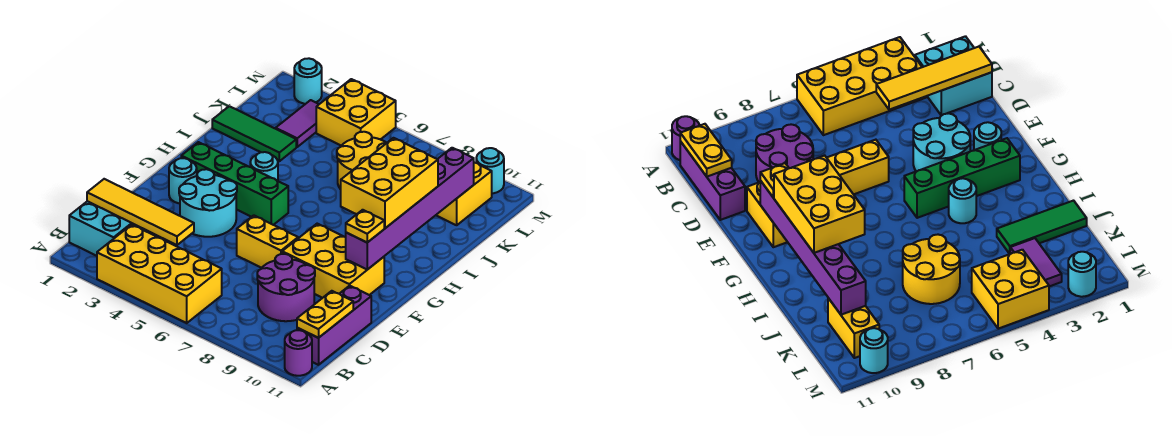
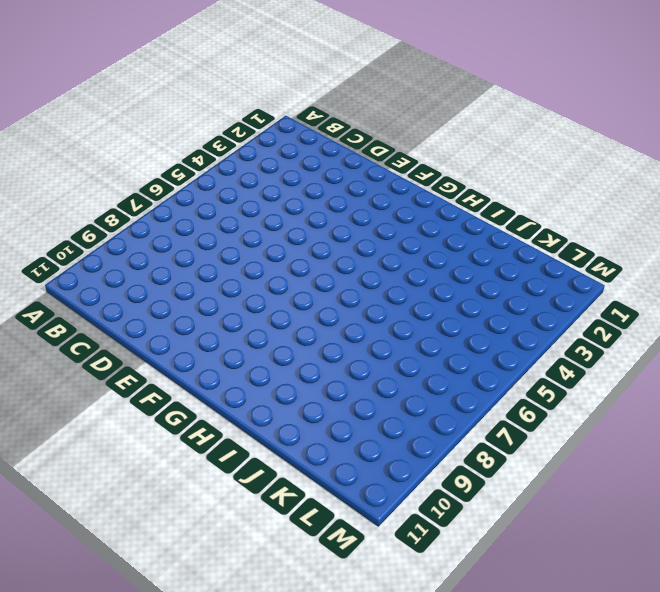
none -> yellow 2x4 brick [97,225,222,323]
none -> purple 1x1 round brick [285,330,312,376]
none -> cyan 2x2 brick [69,201,149,256]

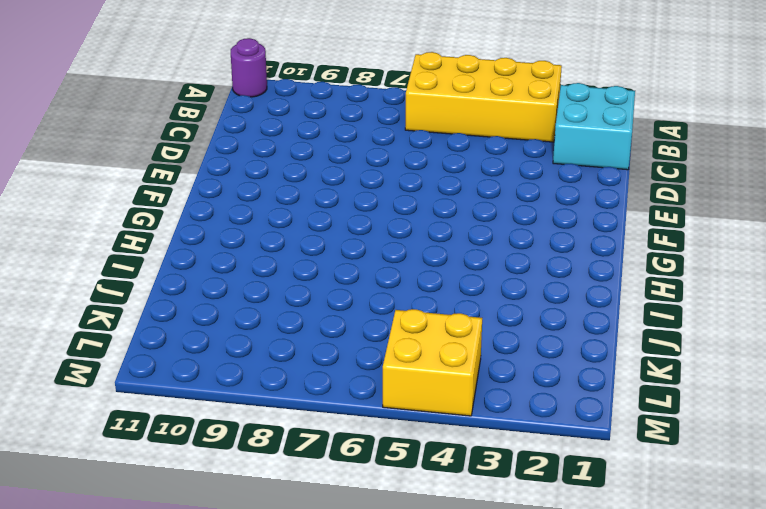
none -> purple 1x3 brick [297,286,371,365]
none -> purple 2x2 round brick [257,254,315,321]
none -> cyan 2x2 round brick [179,169,237,237]

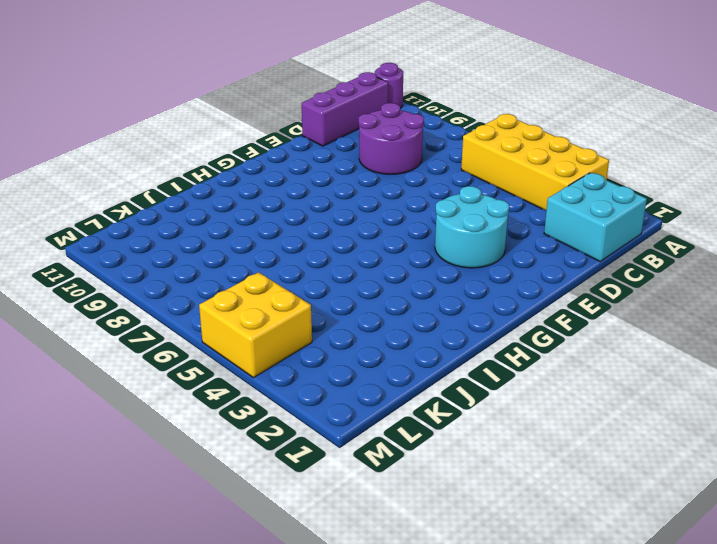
none -> yellow 1x2 brick [237,215,298,268]
none -> yellow 2x3 brick [282,224,384,298]
none -> cyan 1x1 round brick [169,158,197,203]

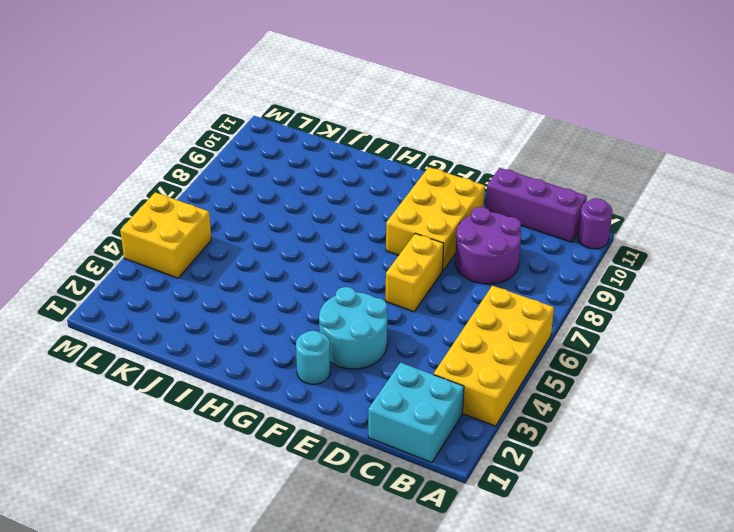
none -> green 1x4 brick [181,142,288,225]
none -> cyan 1x1 round brick [250,152,278,181]
none -> green 1x3 tile [212,106,296,161]

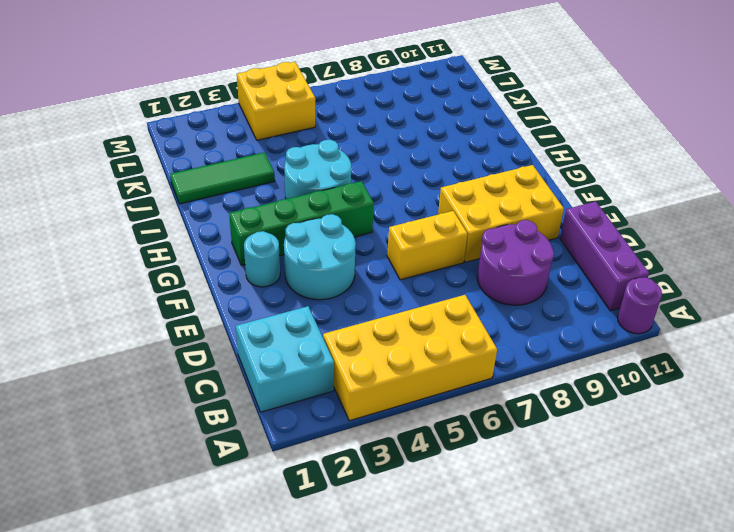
cyan 2x2 round brick [284,140,351,199] -> cyan 1x1 round brick [250,152,278,181]
none -> yellow 2x2 round brick [337,132,386,189]
none -> purple 1x2 tile [276,100,319,147]
none -> yellow 1x2 brick [436,163,492,225]

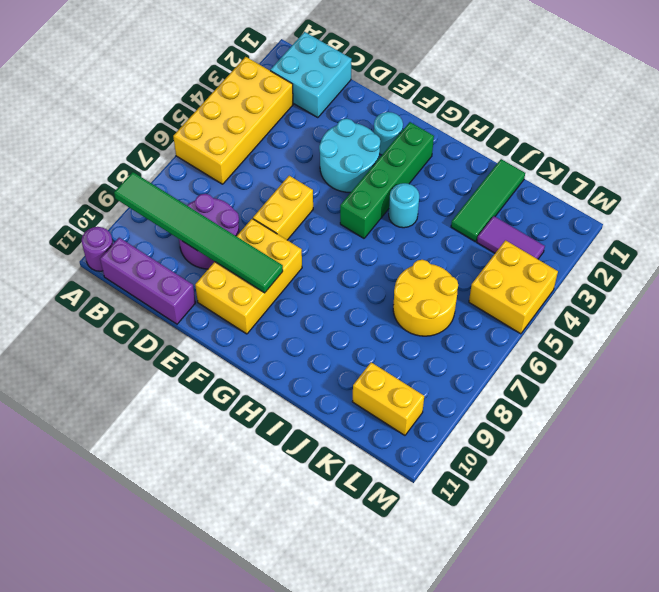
green 1x6 tile [114,172,283,293] -> none
none -> cyan 1x1 round brick [294,58,322,104]
none -> cyan 1x1 round brick [476,148,504,193]
none -> yellow 1x2 plate [297,291,353,338]

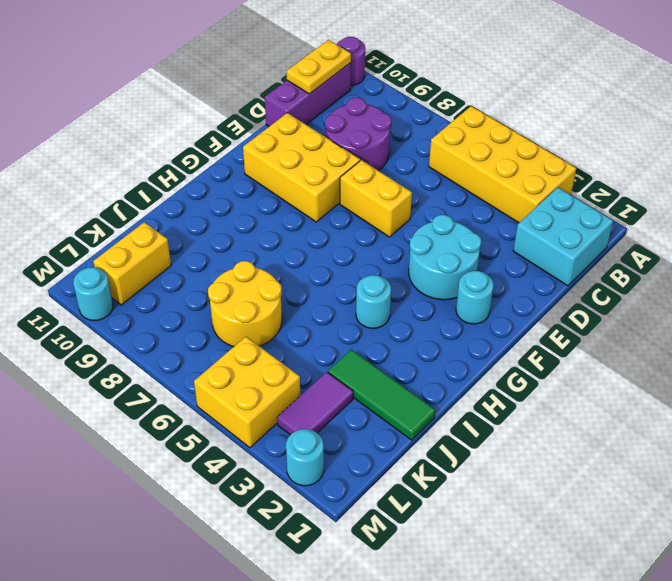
none -> green 1x4 brick [181,142,288,225]
none -> yellow 1x4 tile [87,179,194,245]
none -> purple 1x6 brick [346,148,474,270]

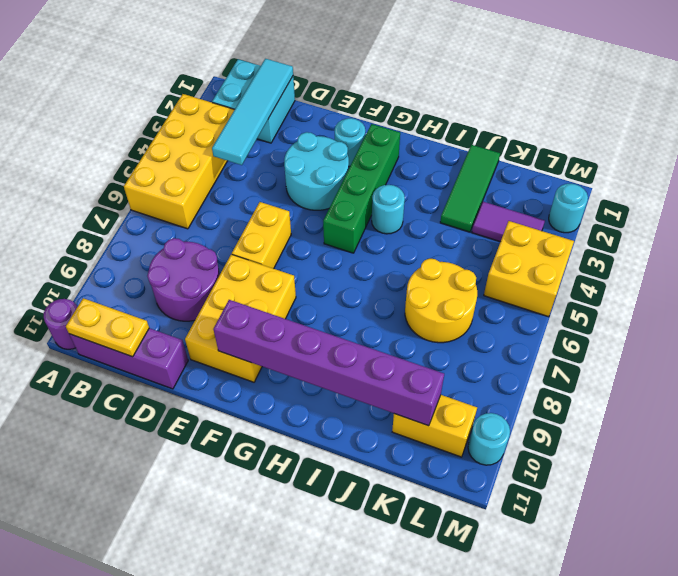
cyan 1x4 tile [212,59,293,165] -> yellow 1x4 tile [87,179,194,245]
none -> yellow 1x1 plate [346,210,384,242]
none -> yellow 2x3 brick [341,138,438,228]

